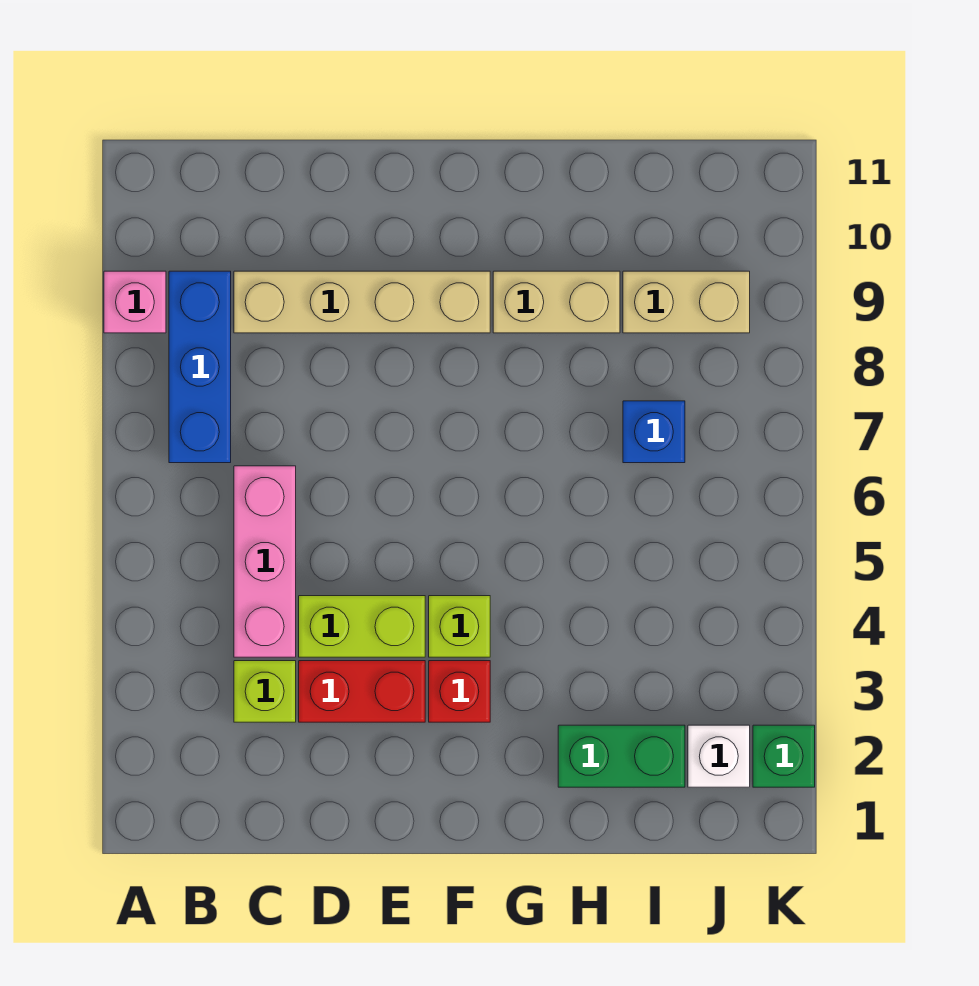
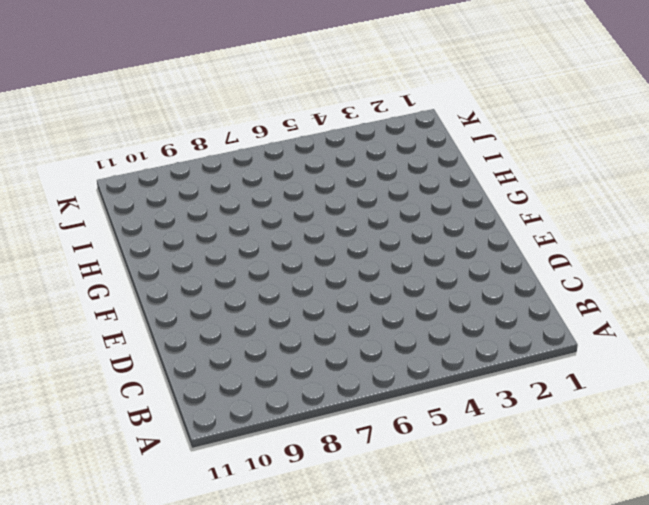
none -> pink 1x1 brick [104,271,166,333]
none -> blue 1x3 brick [169,271,231,463]
none -> lime 1x1 brick [234,661,296,722]

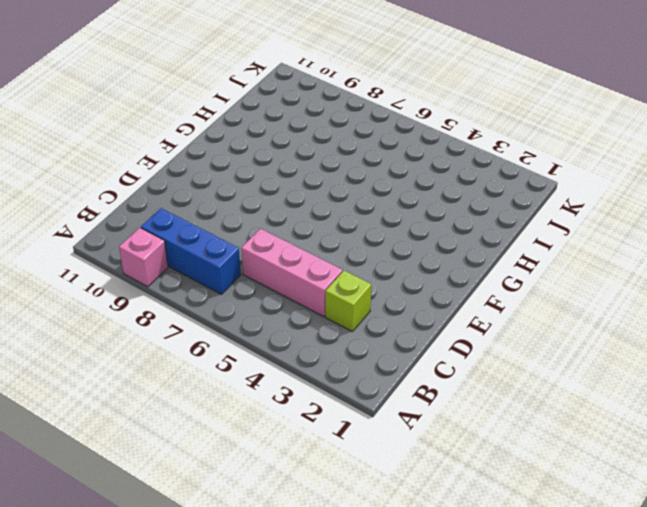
none -> tan 1x4 brick [234,271,490,333]
none -> red 1x2 brick [299,661,425,722]
none -> lime 1x2 brick [299,596,425,657]

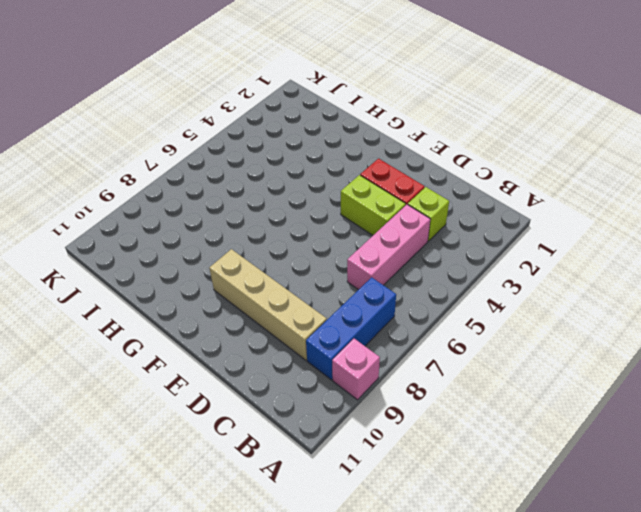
none -> red 1x1 brick [429,661,490,722]
none -> lime 1x1 brick [429,596,490,657]
none -> tan 1x2 brick [493,271,620,333]

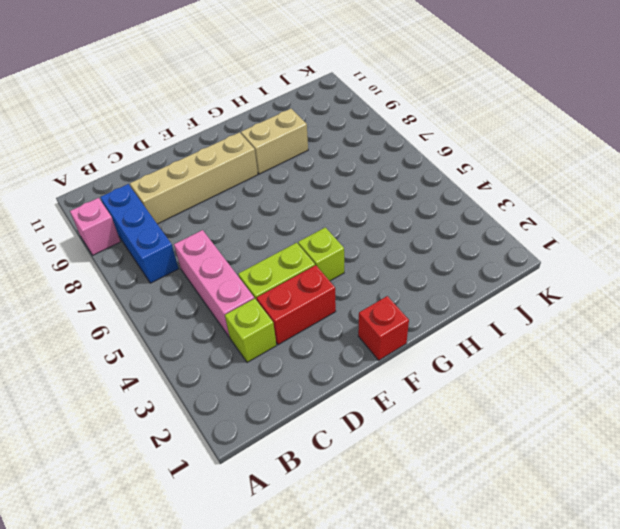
red 1x1 brick [358,296,409,360] -> red 1x1 brick moved to [429,661,490,722]
none -> green 1x2 brick [558,725,685,787]
none -> blue 1x1 brick [623,401,685,463]
none -> tan 1x2 brick [623,271,750,333]

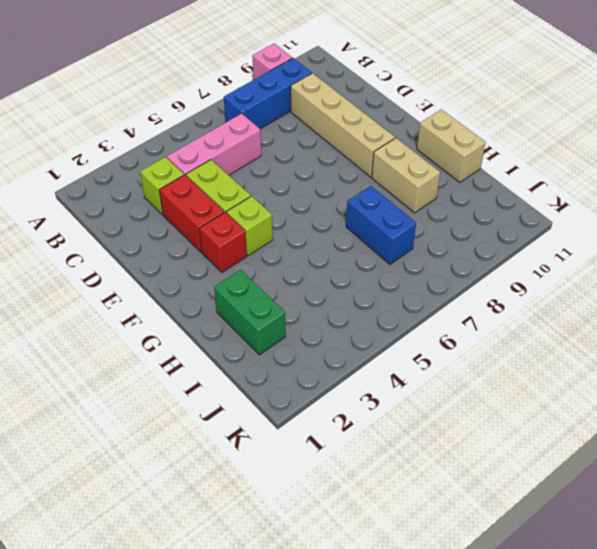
tan 1x2 brick [417,110,486,182] -> tan 1x2 brick moved to [623,271,750,333]
blue 1x2 brick [346,186,416,264] -> blue 1x1 brick [623,401,685,463]
none -> white 1x1 brick [688,725,750,787]
none -> green 1x1 brick [753,725,815,787]

